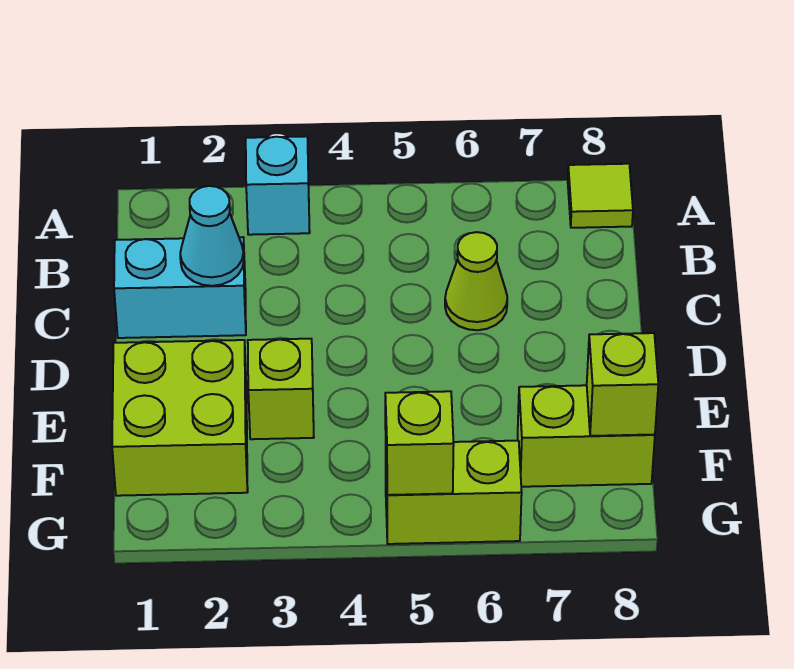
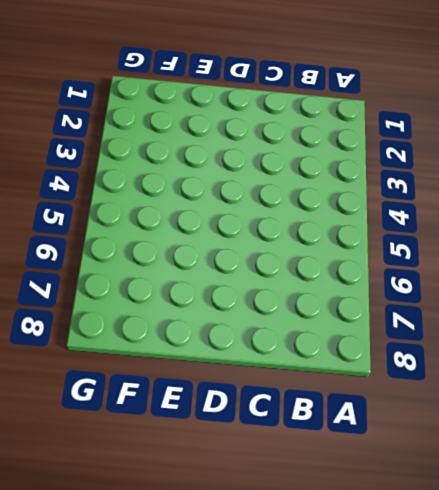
none -> cyan 1x1 brick [246,136,310,235]
none -> lime 1x1 tile [568,164,633,228]

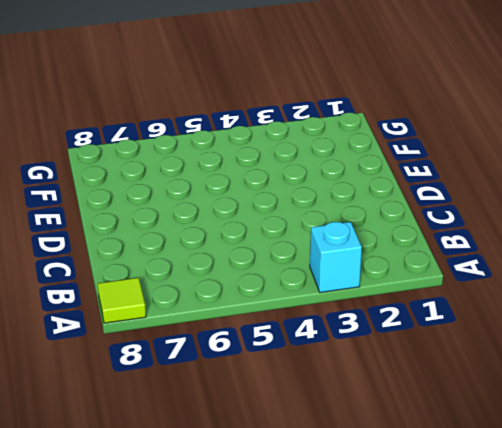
none -> cyan 1x2 brick [114,237,246,338]
none -> lime 1x1 cone [445,232,507,330]

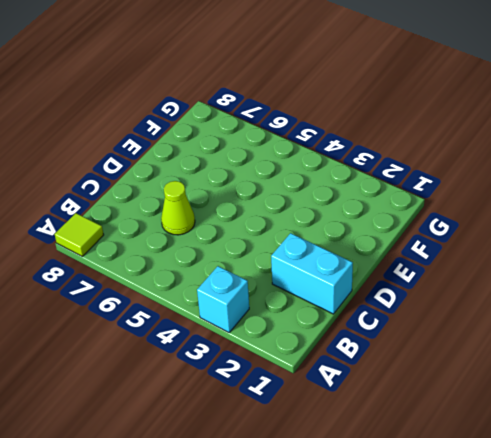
none -> lime 2x2 brick [112,340,248,496]
none -> lime 1x1 brick [248,339,314,439]

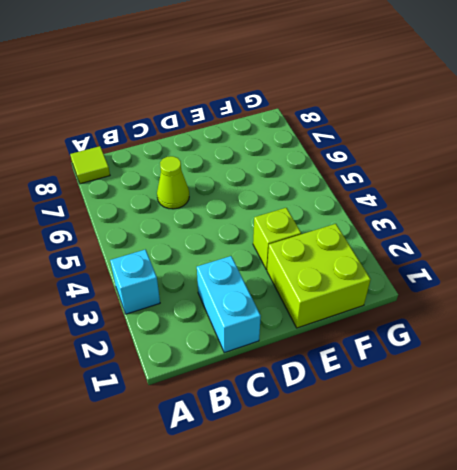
none -> lime 1x2 brick [518,385,655,487]
none -> lime 1x2 brick [386,441,522,544]

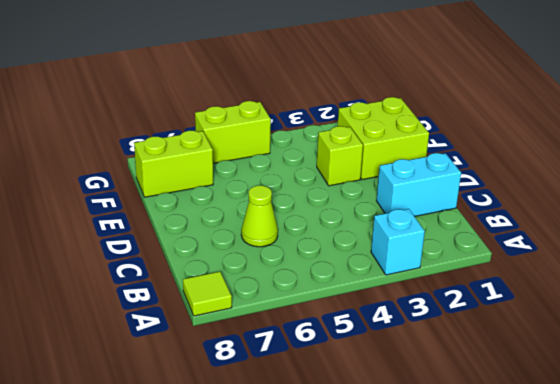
none -> cyan 1x1 cone [180,186,244,286]
none -> lime 1x1 brick [587,333,658,436]

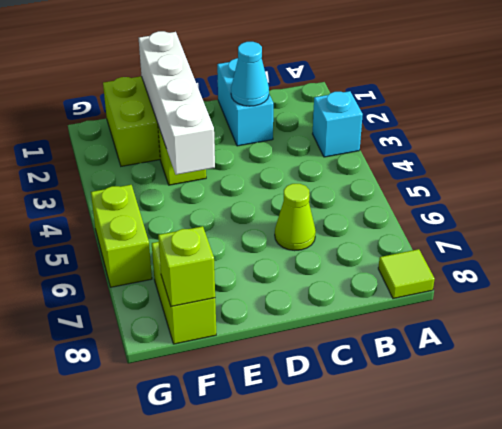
white 1x4 brick [139,31,215,175] -> none
none -> lime 1x1 brick [385,391,454,495]

